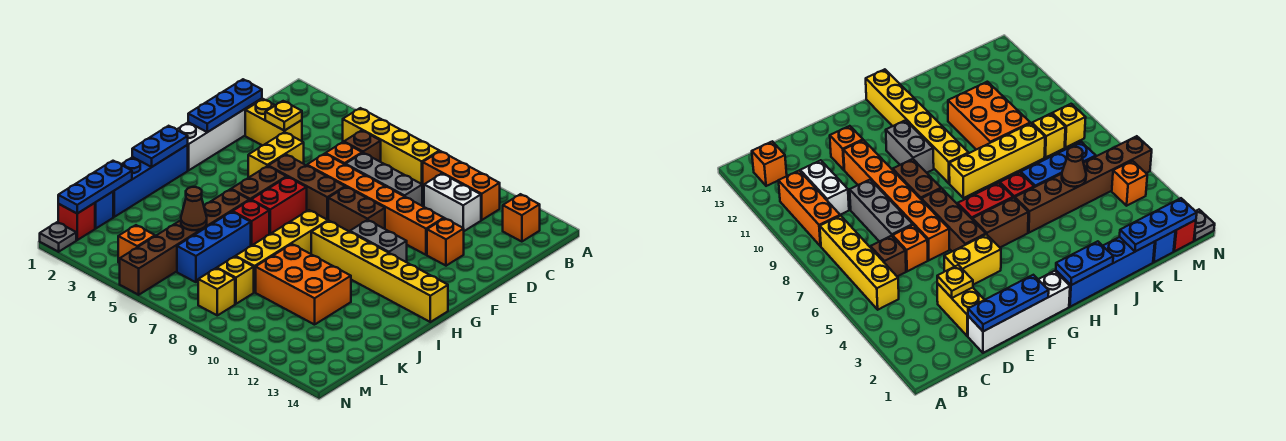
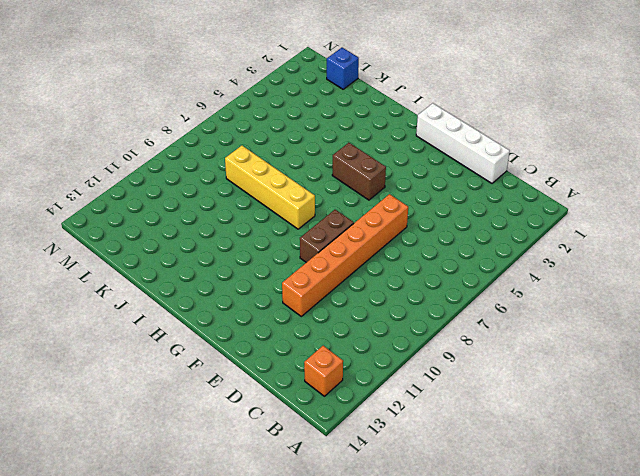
none -> yellow 1x4 brick [343,108,439,187]
none -> orange 1x3 brick [422,151,500,220]
none -> brown 1x1 brick [344,130,381,162]
none -> white 1x2 brick [424,174,481,231]

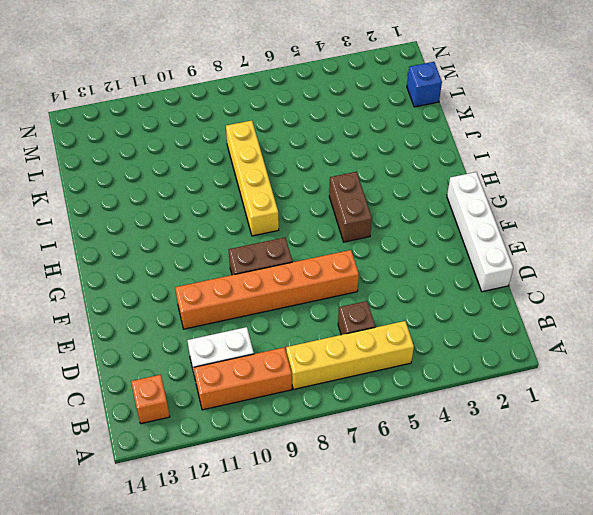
none -> yellow 1x2 brick [245,99,302,146]
none -> orange 1x1 brick [325,142,362,164]
none -> grey 1x3 brick [345,153,422,206]
none -> yellow 1x2 brick [248,132,304,178]

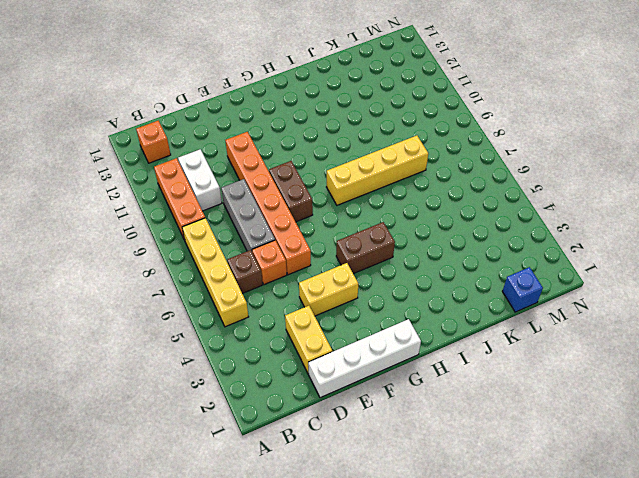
none -> orange 1x1 brick [427,218,464,266]
none -> brown 1x3 brick [268,155,345,220]
none -> red 1x2 brick [251,177,307,235]
none -> grey 1x2 brick [350,220,407,262]

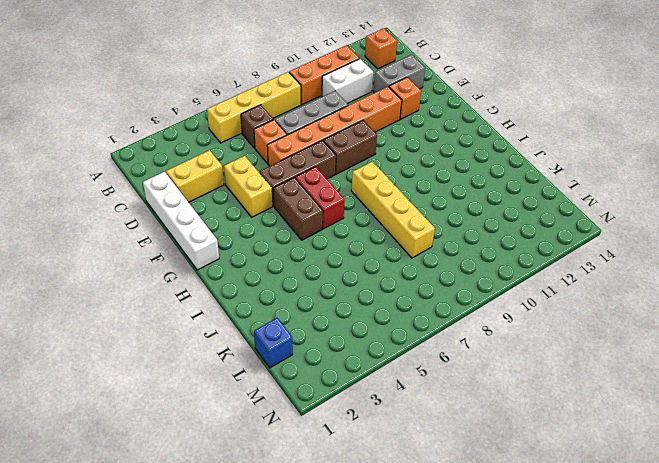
grey 1x2 brick [373,55,425,93] -> grey 1x2 brick moved to [350,220,407,262]
none -> blue 1x4 brick [113,145,188,217]
none -> yellow 1x6 brick [311,221,448,322]
none -> brown 1x6 brick [120,189,249,295]
none -> red 1x1 brick [233,200,269,246]

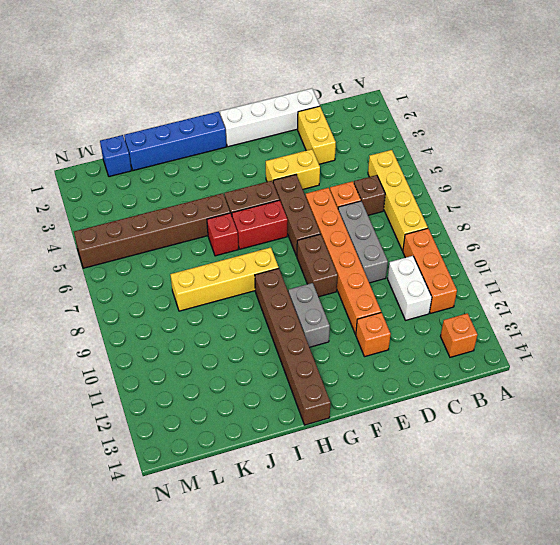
brown 1x6 brick [255,268,330,425] -> yellow 1x6 brick [311,221,448,322]
none -> blue 1x3 brick [177,212,251,282]
none -> orange 2x3 brick [256,244,351,325]
none -> yellow 1x1 brick [217,256,254,304]
none -> red 1x1 brick [58,203,95,240]

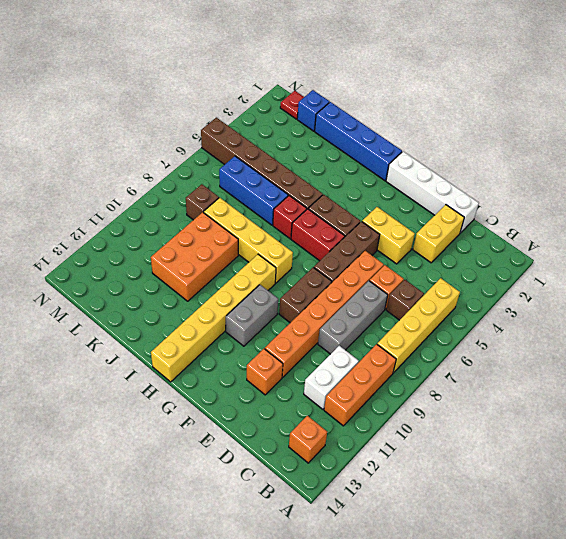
brown 1x1 brick [186,184,219,220] -> yellow 1x1 brick [217,256,254,304]
red 1x1 plate [280,91,304,119] -> red 1x1 brick [58,203,95,240]
none -> orange 1x1 brick [118,225,155,263]
none -> yellow 1x1 brick [198,268,235,315]
none -> grey 1x1 plate [40,222,76,252]
none -> blue 1x3 plate [188,79,262,132]

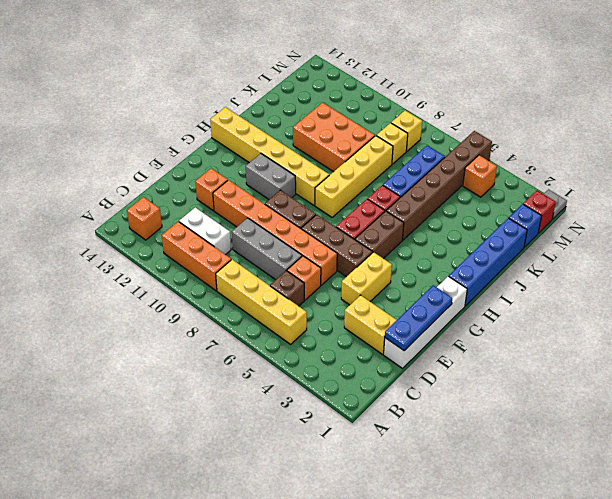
none -> yellow 1x1 plate [265,101,302,131]
none -> blue 1x2 plate [132,126,188,167]
none -> blue 1x3 plate [58,161,132,213]
none -> brown 1x1 cone [181,187,207,230]

